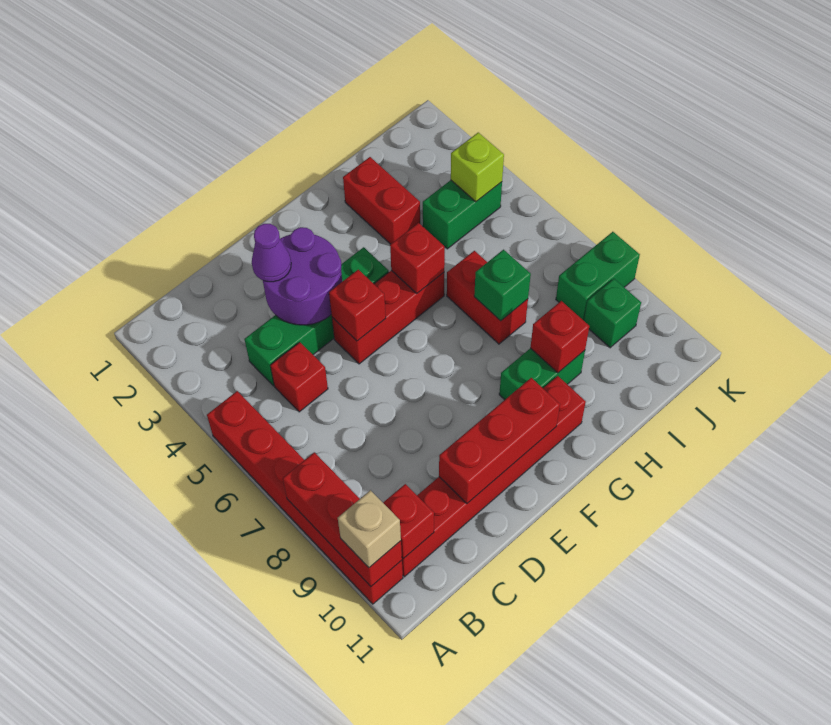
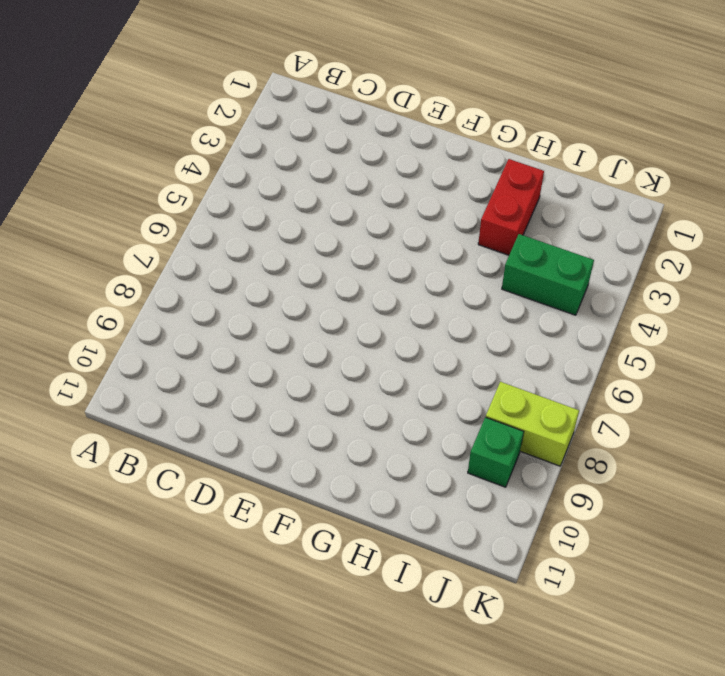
lime 1x2 brick [486,382,579,466] -> green 1x2 brick [556,232,640,321]
none -> red 1x6 brick [207,391,403,604]
none -> red 1x6 brick [402,376,586,577]
none -> green 1x4 brick [244,247,389,386]

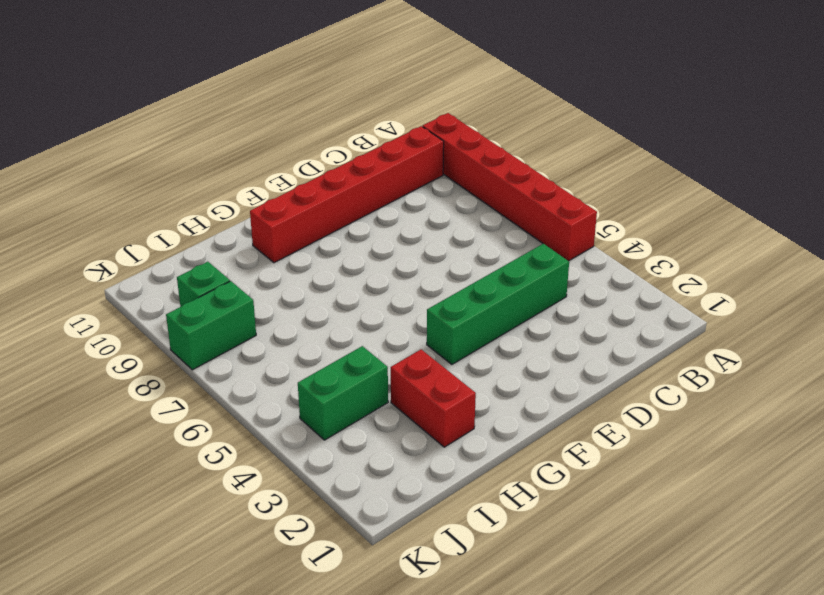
none -> red 1x1 brick [270,342,328,412]
none -> red 1x3 brick [332,270,444,364]
none -> green 1x2 brick [499,348,585,400]

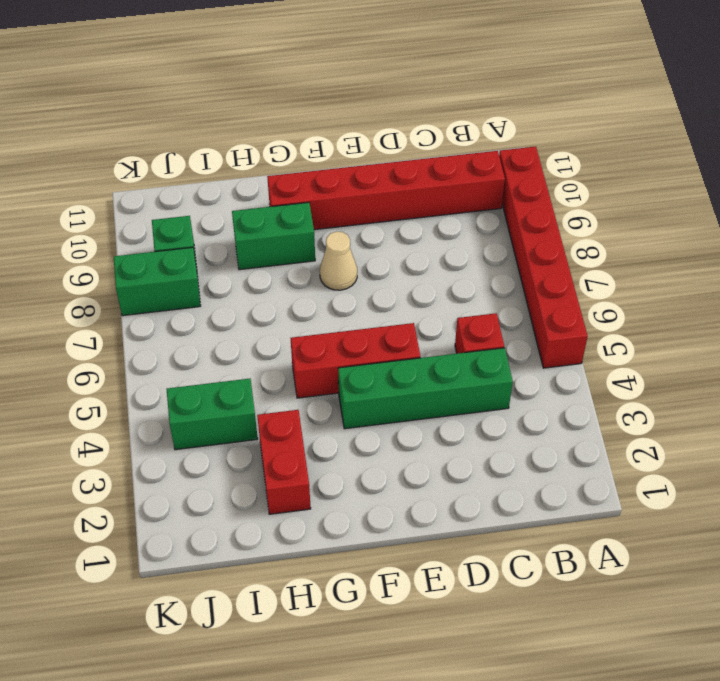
tan 1x1 cone [320,232,357,290] -> none
none -> red 1x2 brick [447,251,528,344]
none -> red 1x3 brick [283,452,402,586]
none -> red 1x1 brick [383,484,434,559]

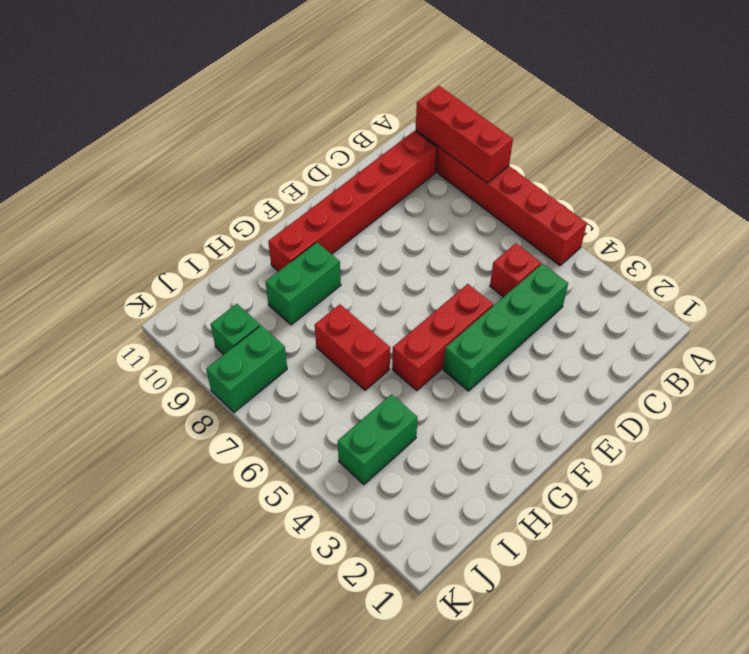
none -> red 1x2 brick [343,157,420,244]
none -> red 1x1 brick [383,484,434,559]
none -> purple 2x2 round brick [263,227,342,325]

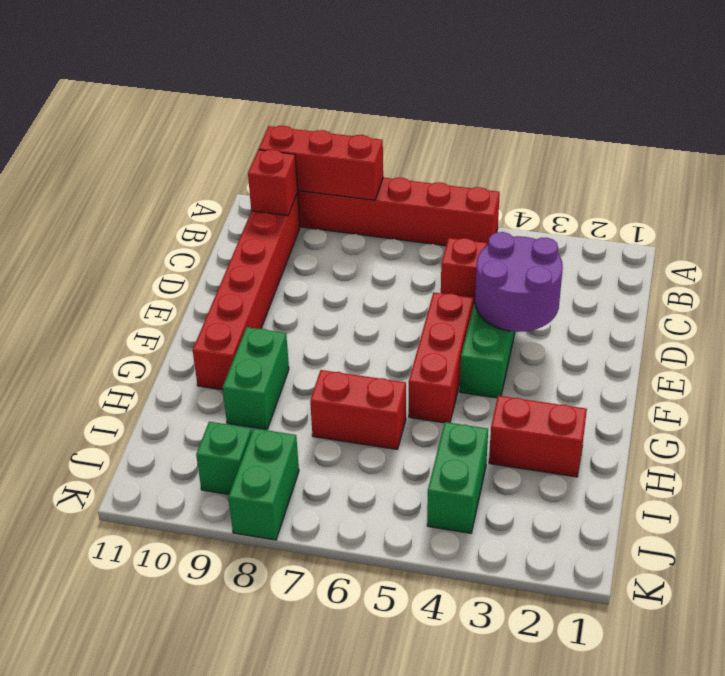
none -> red 1x3 brick [439,378,560,504]
none -> red 1x1 brick [329,270,386,341]
none -> red 1x1 brick [390,223,445,293]

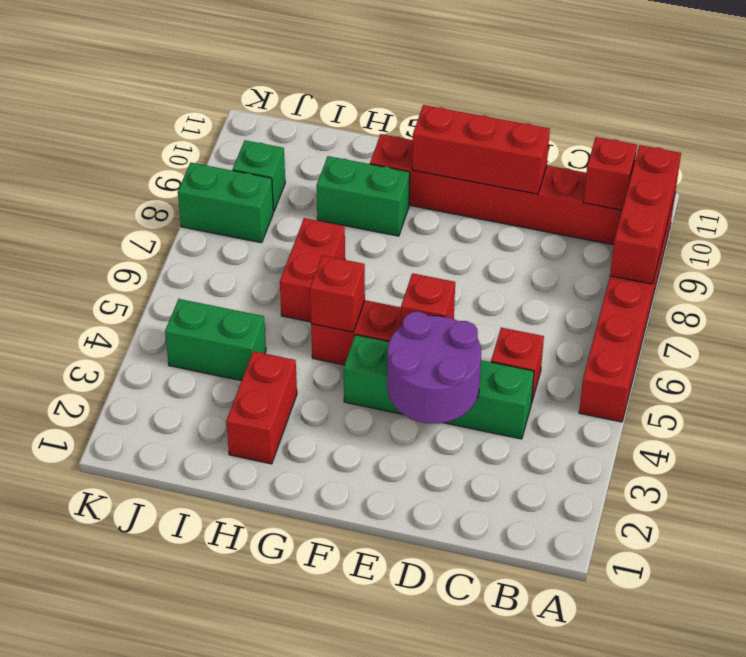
none -> green 1x1 brick [474,250,531,321]
none -> red 1x1 brick [530,301,589,373]
none -> lime 1x1 brick [451,133,504,202]

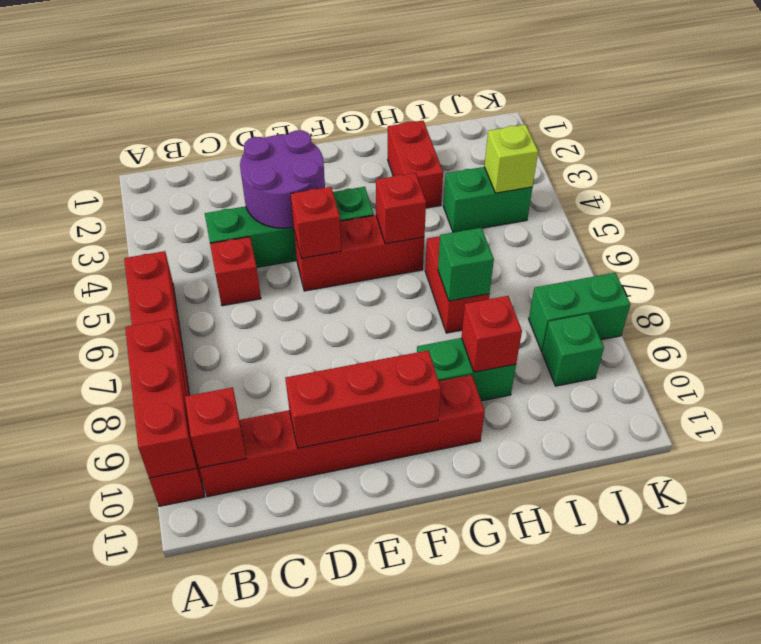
none -> tan 1x1 brick [338,490,401,568]
none -> purple 1x1 cone [252,224,291,282]

